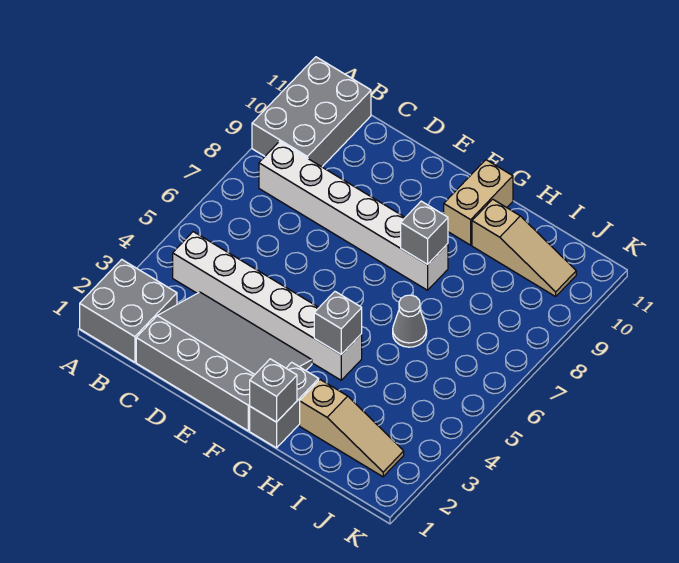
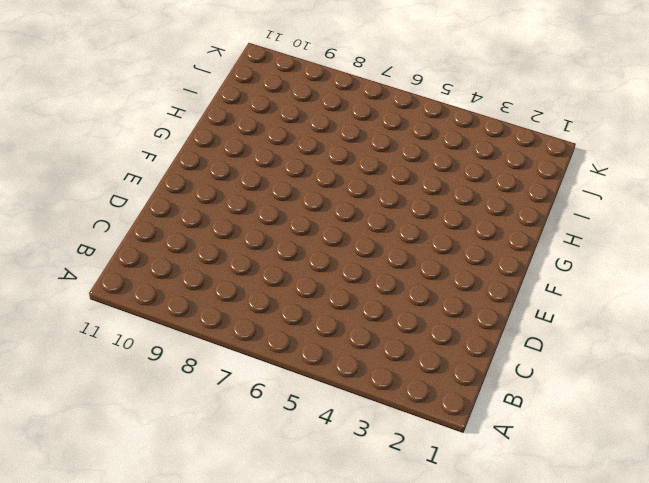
none -> grey 2x2 brick [80,259,177,362]
none -> grey 2x3 brick [252,57,371,167]
none -> white 1x6 brick [173,232,362,380]

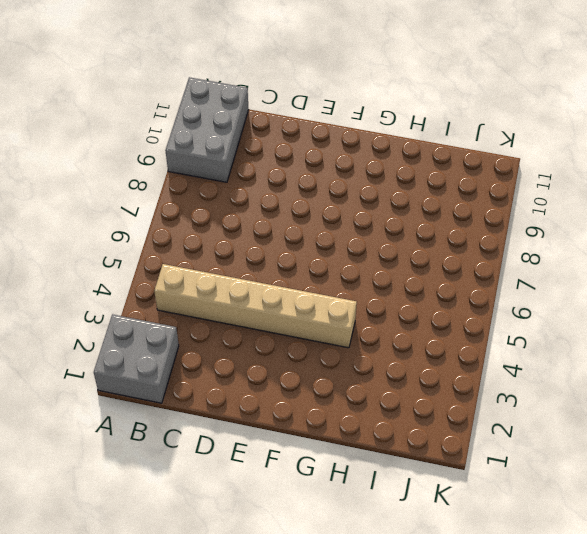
tan 1x6 brick [154,264,357,348] -> white 1x6 brick [173,232,362,380]
none -> white 1x6 brick [259,142,448,290]
none -> grey 3x4 slope [136,292,312,431]
none -> grey 1x2 brick [250,362,319,448]

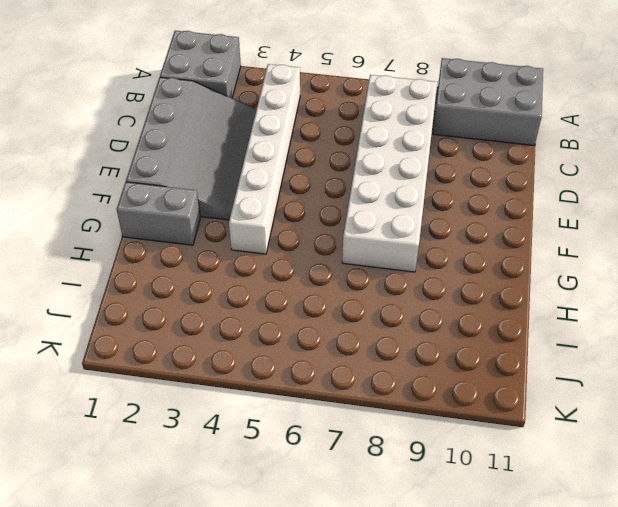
white 2x6 brick [342,75,437,272] -> white 1x6 brick [259,142,448,290]
none -> tan 1x2 brick [444,160,513,245]
none -> tan 1x3 slope [300,380,404,477]
none -> grey 1x1 cone [393,295,427,347]

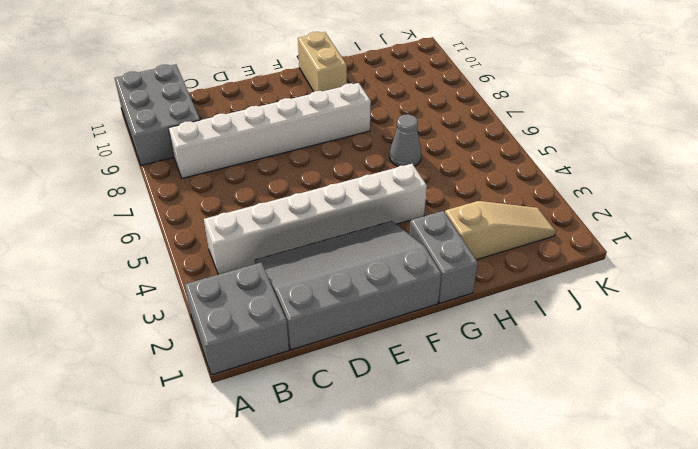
none -> tan 1x3 slope [472,199,576,297]
none -> grey 1x1 brick [250,359,297,422]
none -> grey 1x1 brick [314,292,362,354]

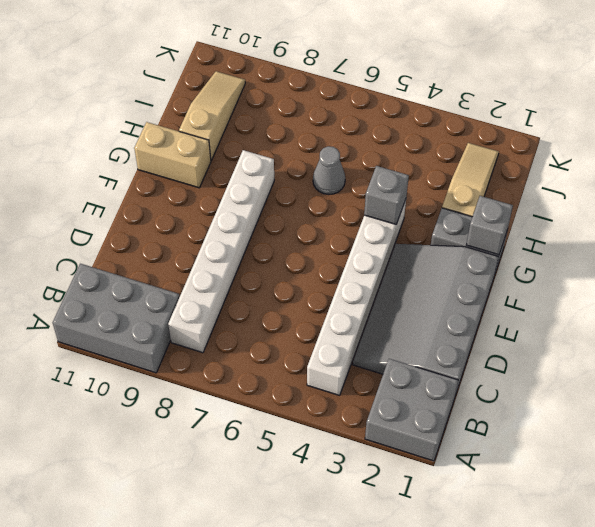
none -> grey 1x1 brick [401,201,448,264]

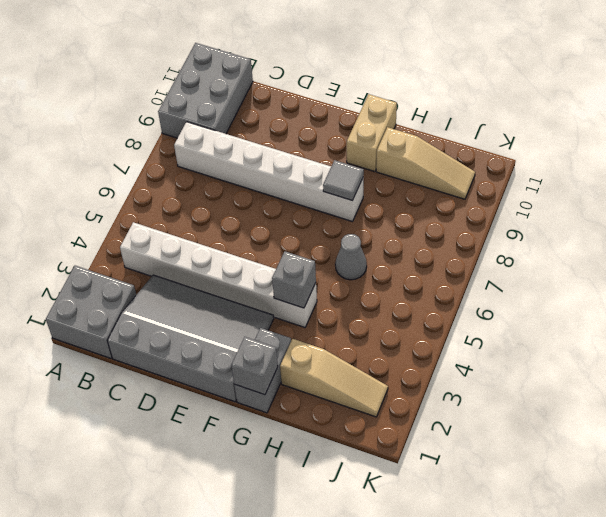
grey 1x1 tile [323,160,364,201] -> grey 1x1 brick [401,201,448,264]

